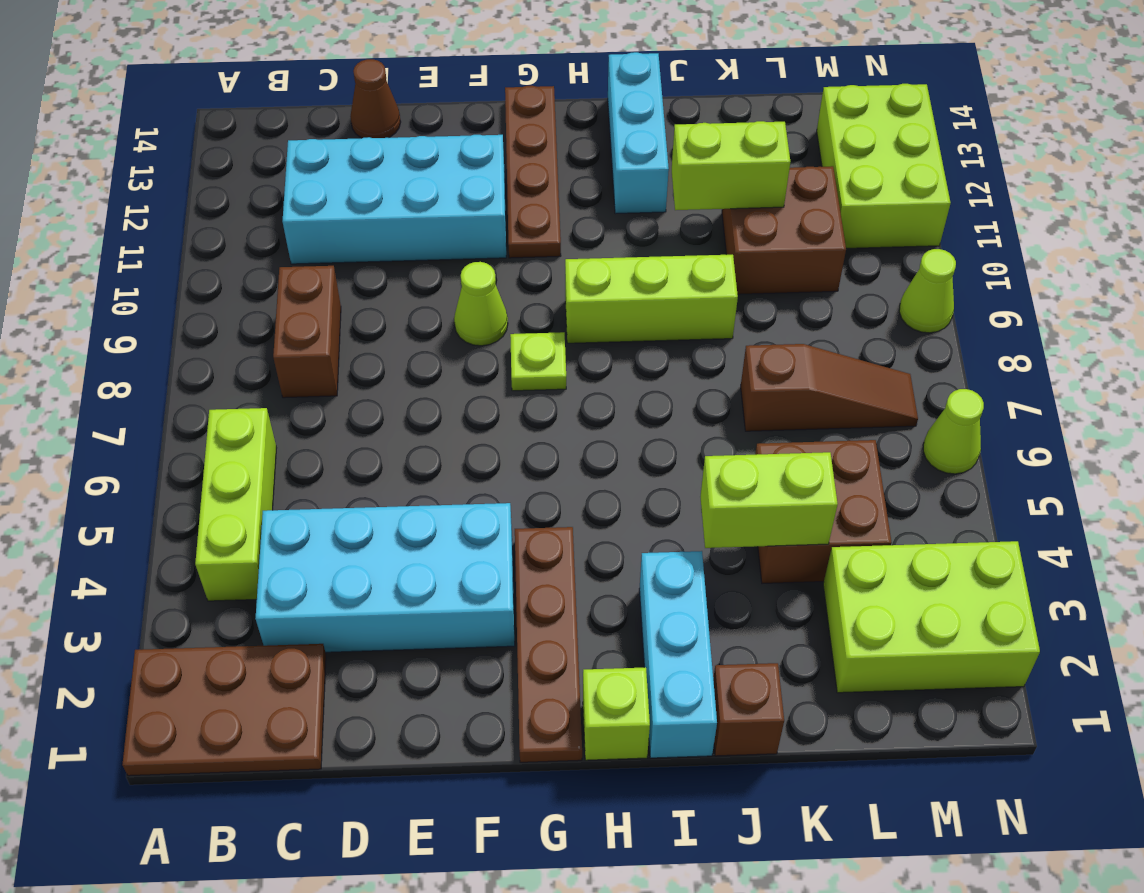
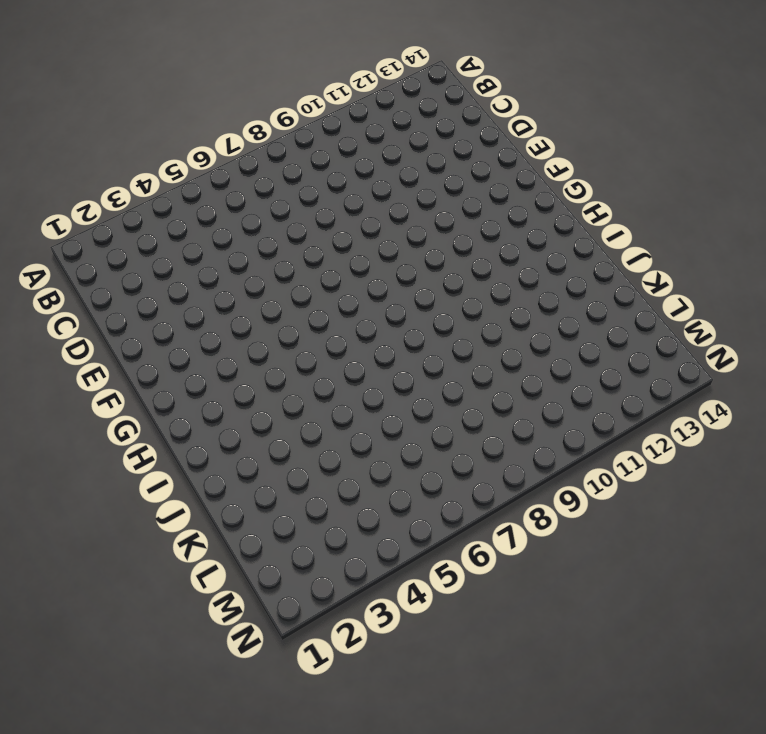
none -> brown 2x3 plate [122,644,326,776]
none -> lime 1x3 brick [195,408,276,601]
none -> cyan 2x4 brick [255,503,515,652]

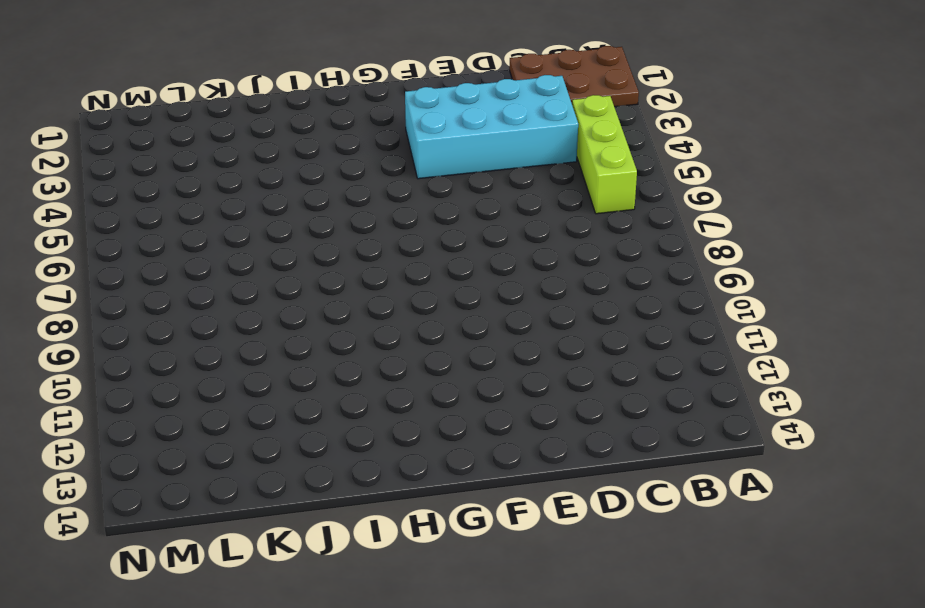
none -> brown 1x2 brick [273,266,341,398]
none -> cyan 2x4 brick [283,135,506,264]
none -> brown 1x1 cone [350,59,401,138]

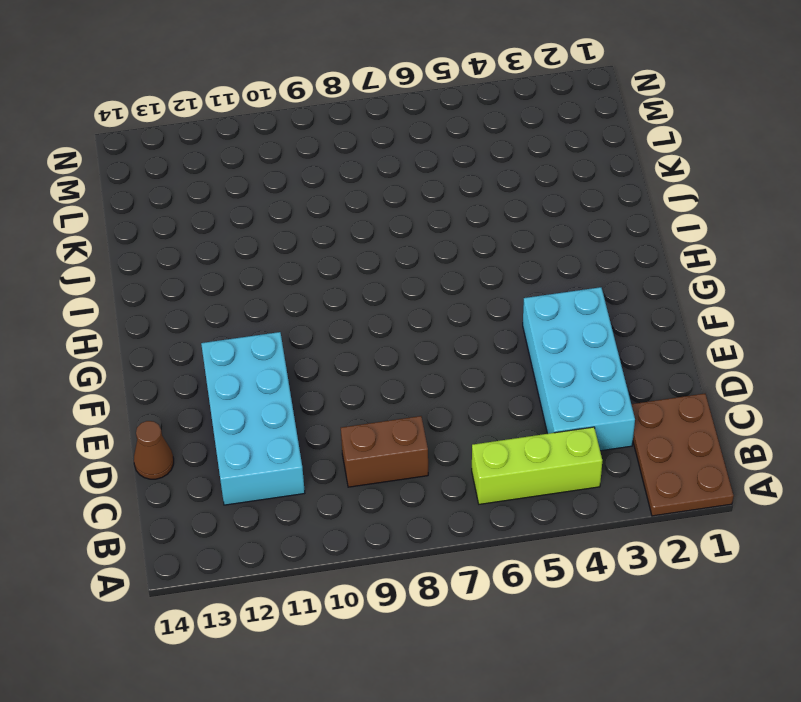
none -> lime 1x1 cone [454,262,508,346]
none -> brown 1x4 plate [515,527,582,762]
none -> lime 1x1 plate [510,332,566,391]

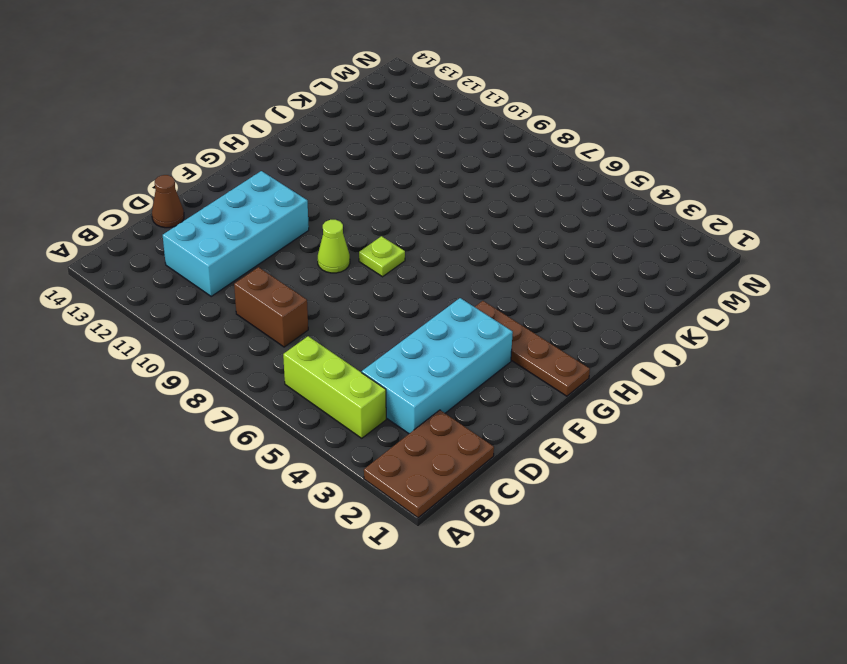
none -> brown 1x4 plate [505,86,561,258]
none -> lime 1x1 brick [583,667,650,760]
none -> lime 1x3 brick [565,255,738,343]

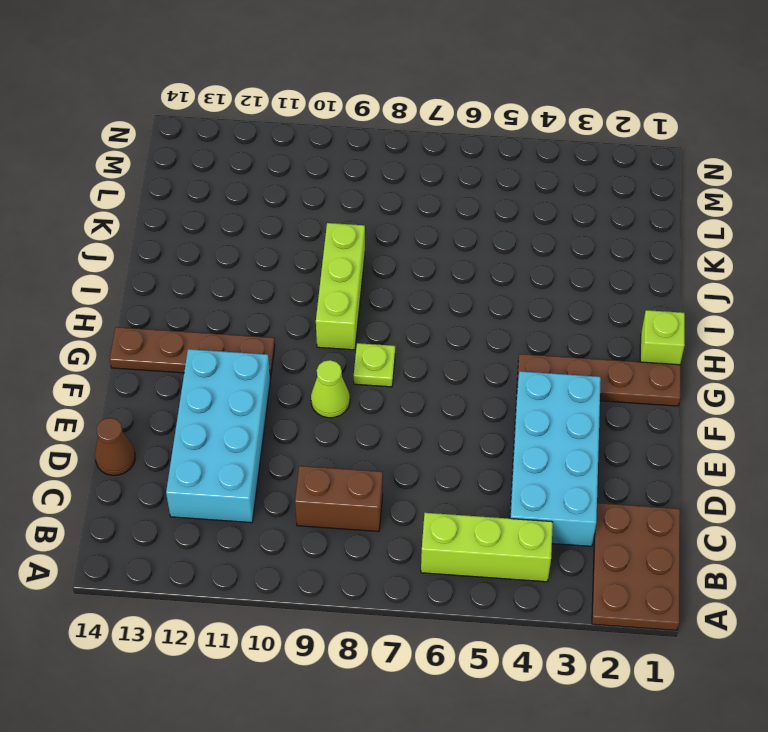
none -> cyan 1x3 brick [639,551,717,758]
none -> cyan 1x3 brick [608,52,669,214]
none -> brown 1x1 brick [713,663,784,756]

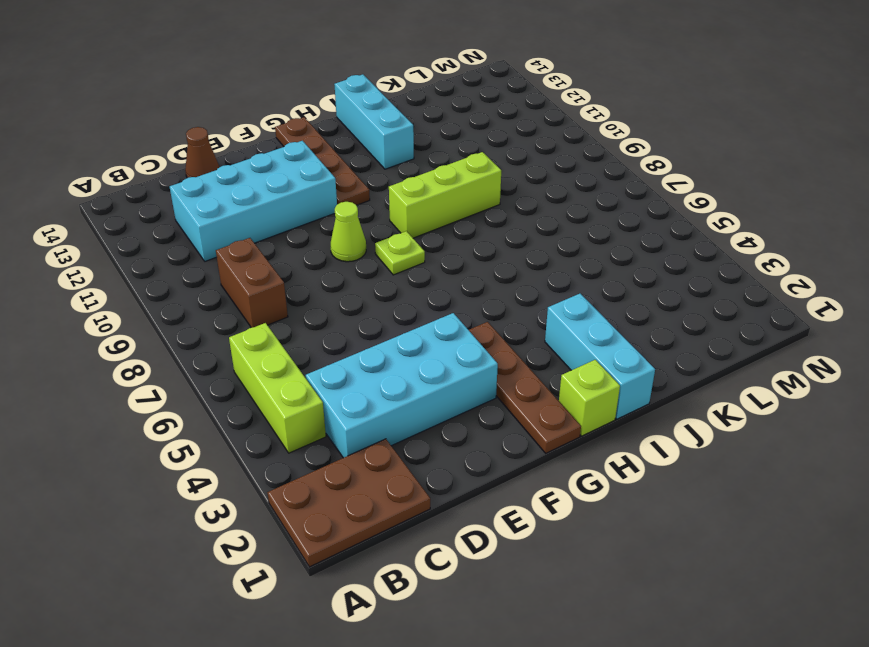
none -> brown 1x1 brick [713,663,784,756]
none -> brown 2x2 brick [755,440,892,583]
none -> brown 1x3 slope [741,344,918,431]

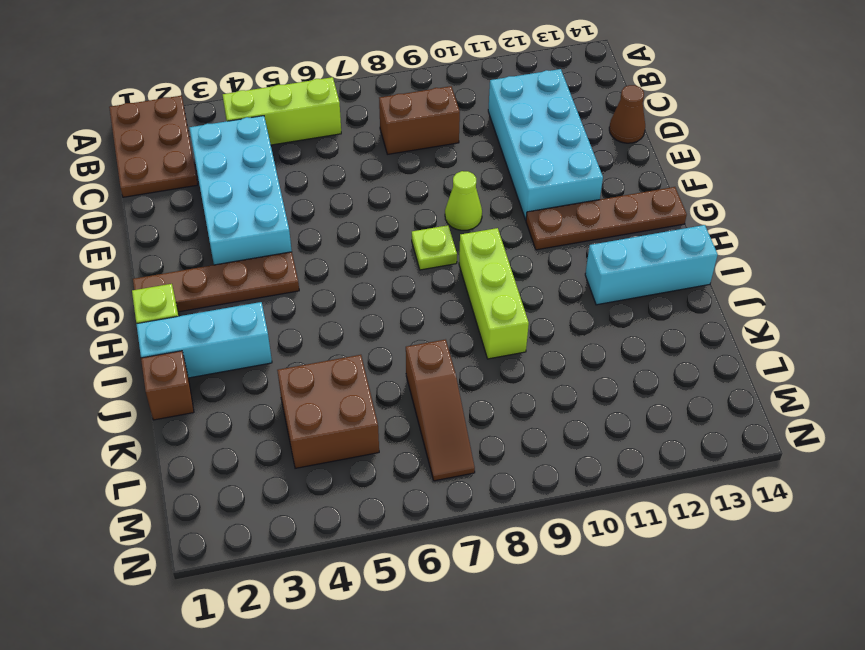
none -> brown 2x2 brick [722,166,846,294]
none -> lime 2x3 brick [823,541,1040,693]
none -> lime 2x3 brick [817,84,951,248]

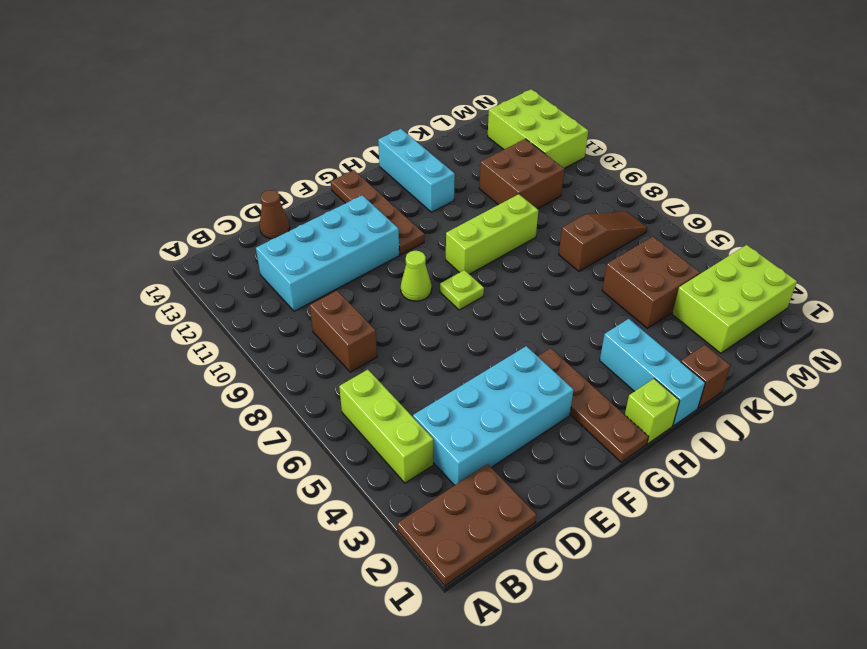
none -> lime 1x1 cone [923,389,984,474]
none -> lime 1x1 cone [899,249,956,333]
none -> lime 1x2 brick [700,452,838,548]

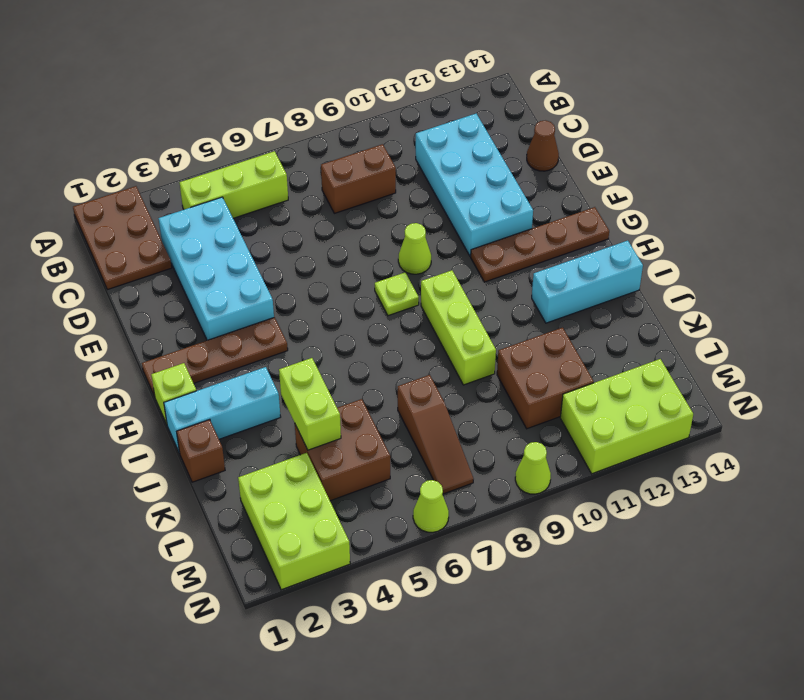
none -> lime 1x2 brick [672,121,791,210]

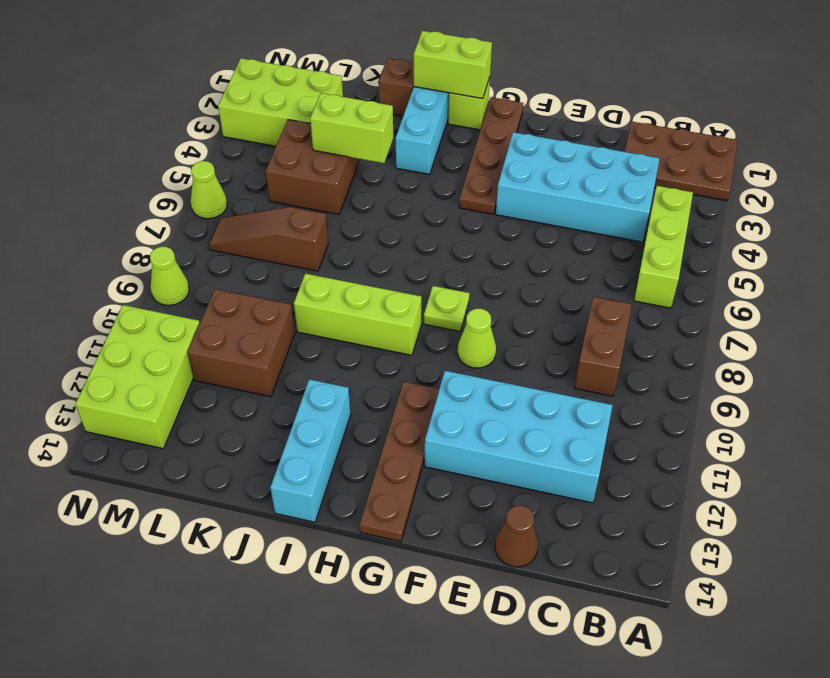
lime 1x2 brick [414,31,492,99] -> lime 1x2 brick moved to [672,121,791,210]

